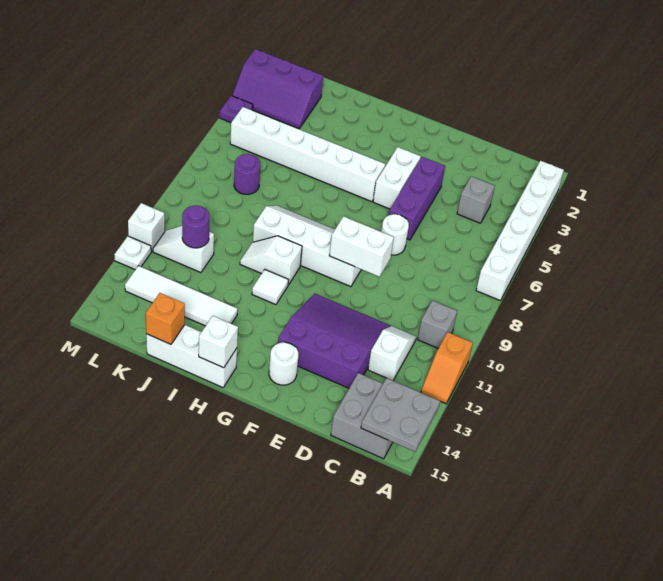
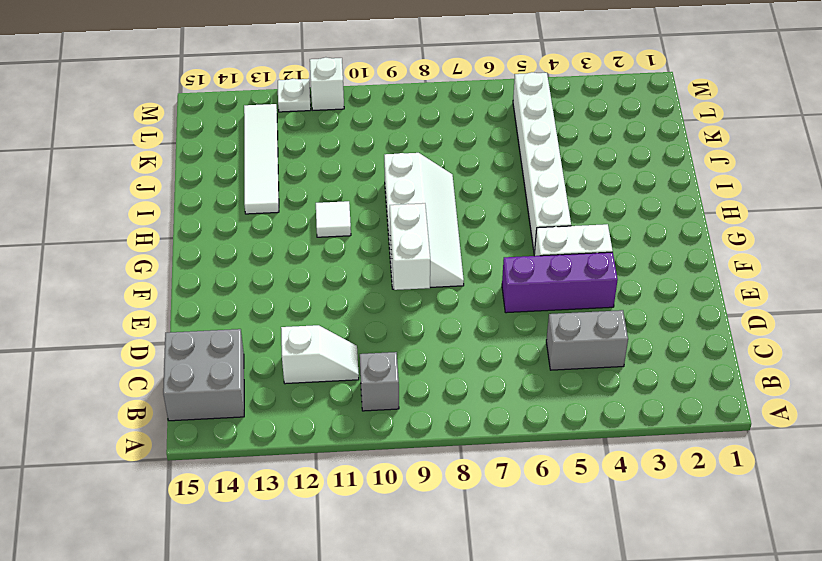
grey 1x2 brick [546,310,628,370] -> grey 1x1 brick [457,176,495,223]
none -> white 1x6 brick [476,161,564,300]
none -> orange 1x2 slope [421,332,473,404]
none -> purple 3x3 slope [278,294,390,388]

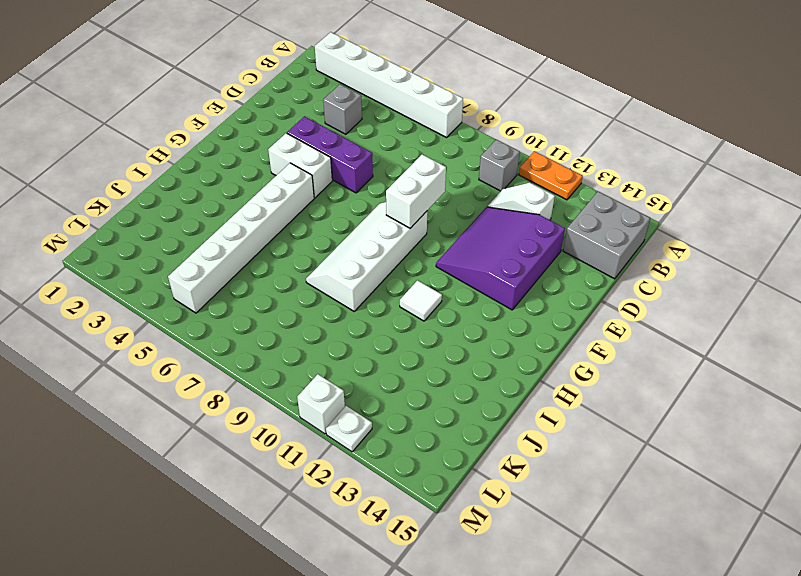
orange 1x2 plate [519,151,583,200] -> orange 1x2 slope [421,332,473,404]
none -> white 1x1 round brick [381,214,409,255]
none -> white 1x1 round brick [269,342,298,385]
none -> white 1x2 slope [240,236,302,285]

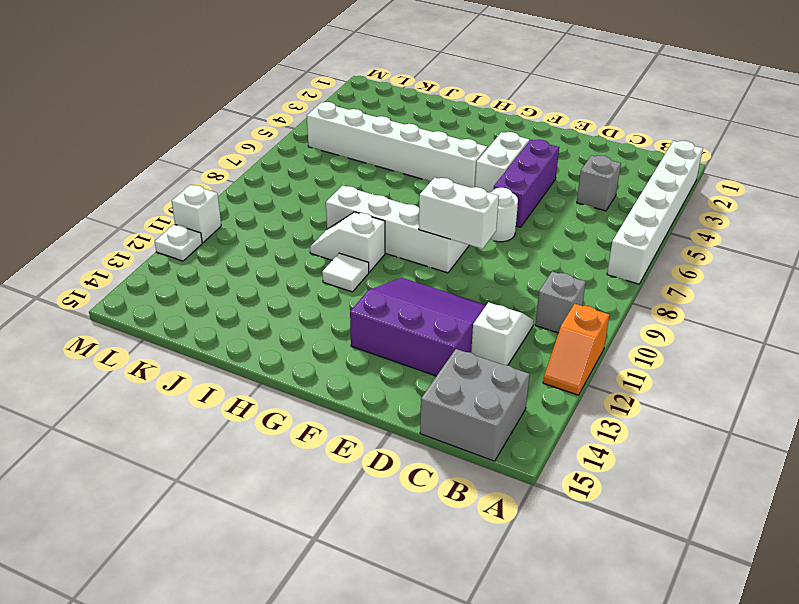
none -> white 1x1 round brick [269,342,298,385]
none -> white 1x3 brick [146,325,237,388]
none -> white 1x4 tile [125,266,237,326]

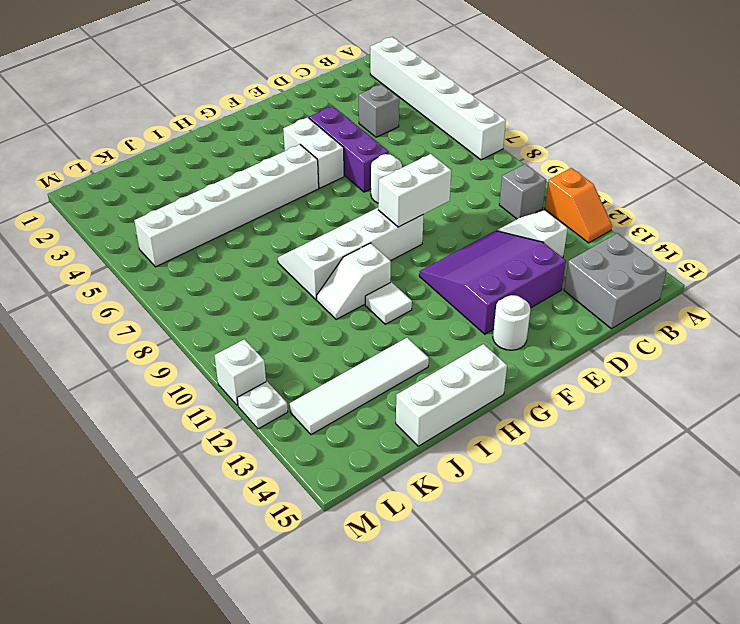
none -> purple 2x3 slope [232,49,323,129]
none -> purple 1x1 round brick [234,154,260,195]
none -> white 1x2 slope [153,226,214,273]

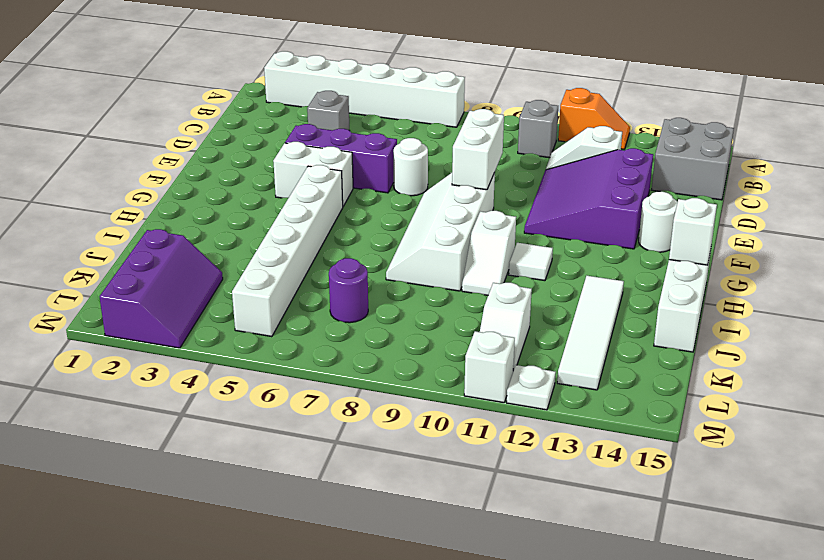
none -> purple 1x1 plate [219,96,253,123]
none -> grey 2x2 plate [361,378,440,452]
none -> orange 1x1 brick [146,293,185,344]

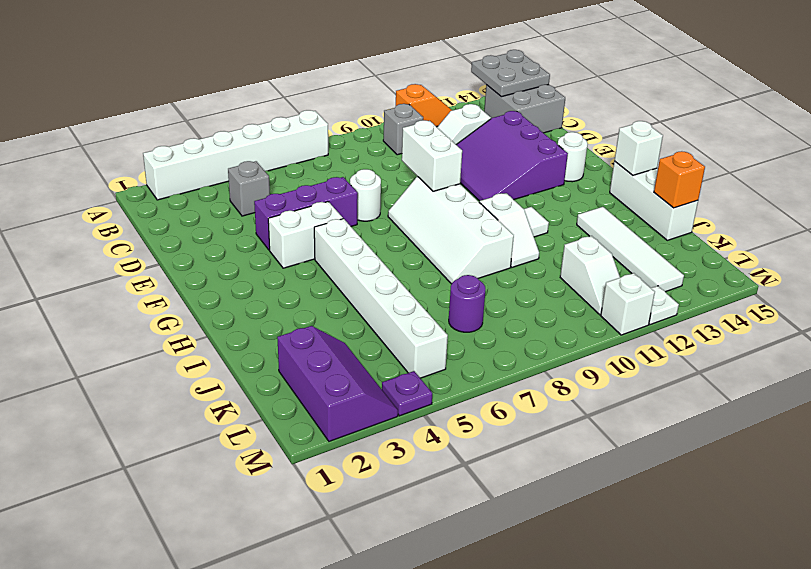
none -> purple 1x1 round brick [182,206,210,248]

